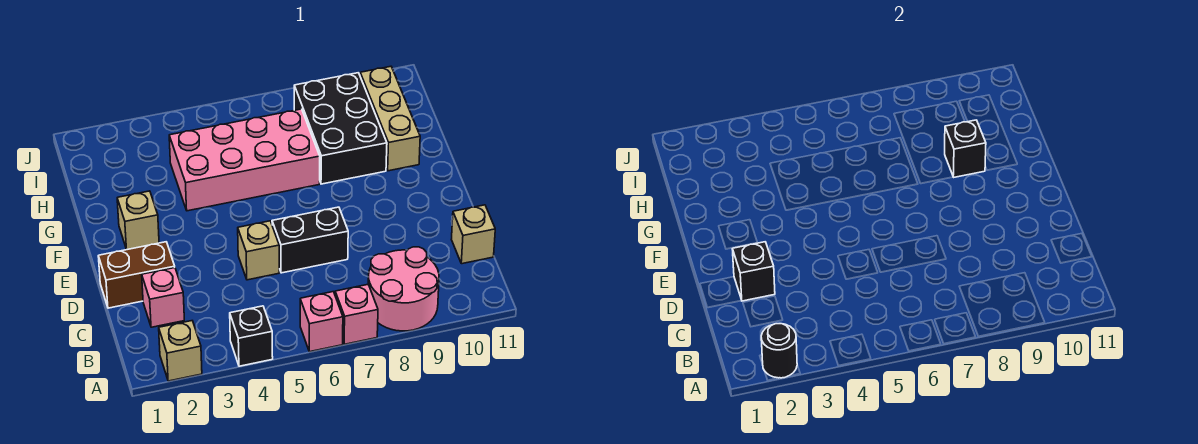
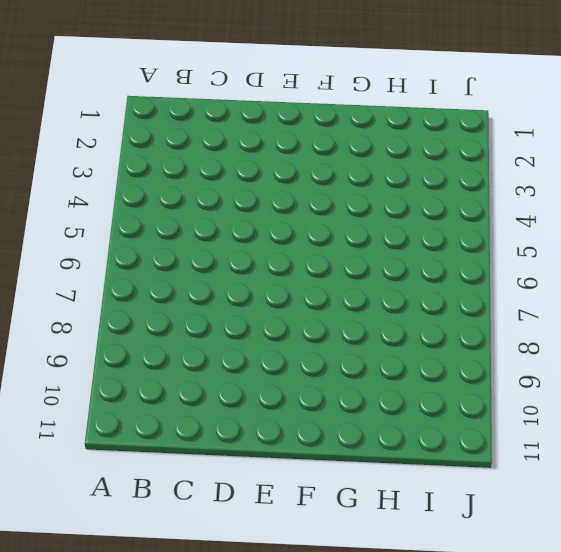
none -> tan 1x1 brick [159,321,202,381]
none -> black 1x1 brick [230,306,273,366]
none -> pink 1x1 brick [300,292,343,352]

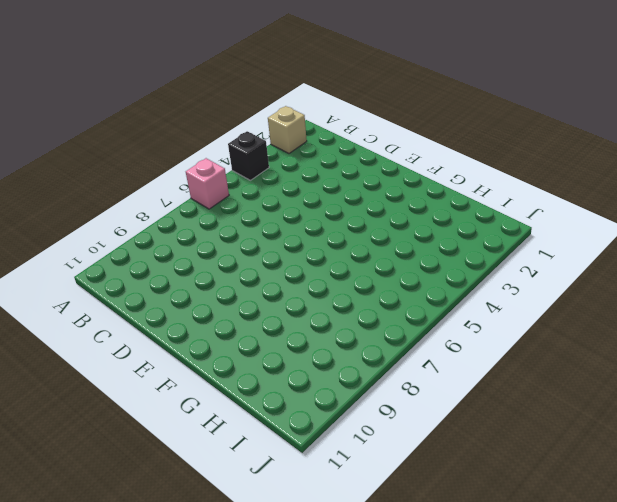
none -> pink 1x1 brick [335,284,378,344]
none -> pink 2x2 round brick [368,247,439,331]
none -> pink 1x1 brick [142,268,184,327]

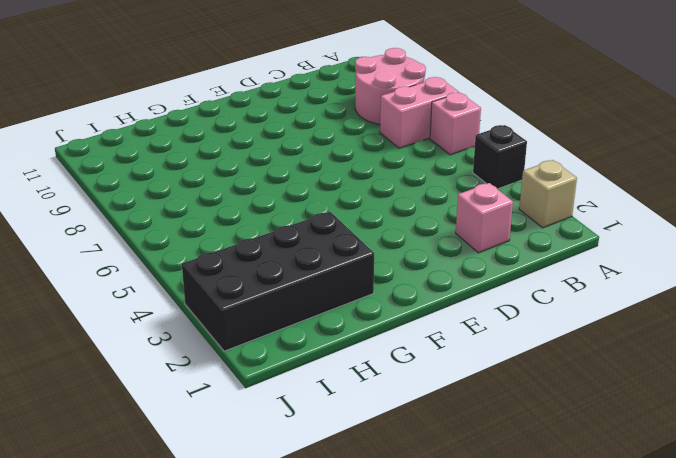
pink 1x2 brick [380,77,459,148] -> pink 1x1 brick [335,284,378,344]
black 2x4 brick [182,212,374,351] -> none
none -> tan 1x1 brick [451,205,495,264]
none -> brown 1x2 brick [98,242,175,308]
none -> tan 1x1 brick [238,221,279,280]

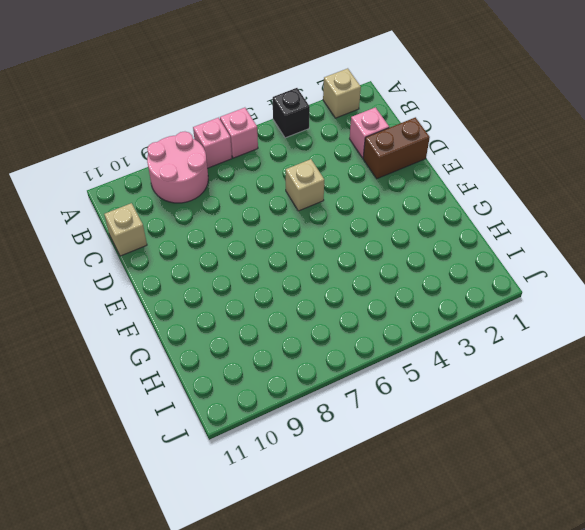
none -> black 1x2 brick [272,207,348,273]
none -> tan 1x1 brick [117,191,159,250]
none -> pink 2x4 brick [169,109,320,211]

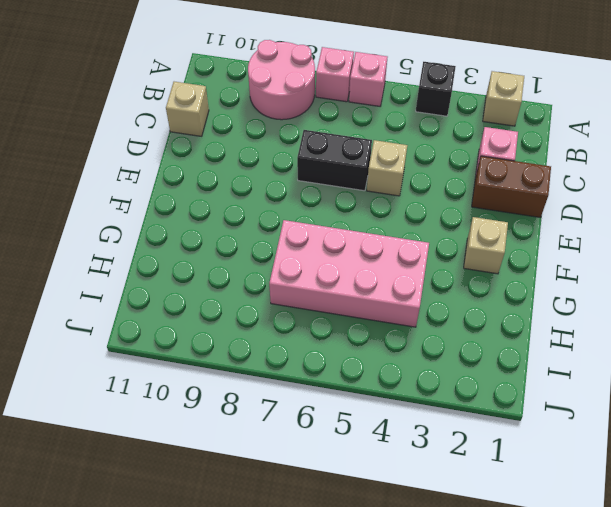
none -> black 2x3 brick [294,73,387,184]
none -> tan 1x3 brick [360,66,420,171]
none -> black 1x1 round brick [761,324,797,378]

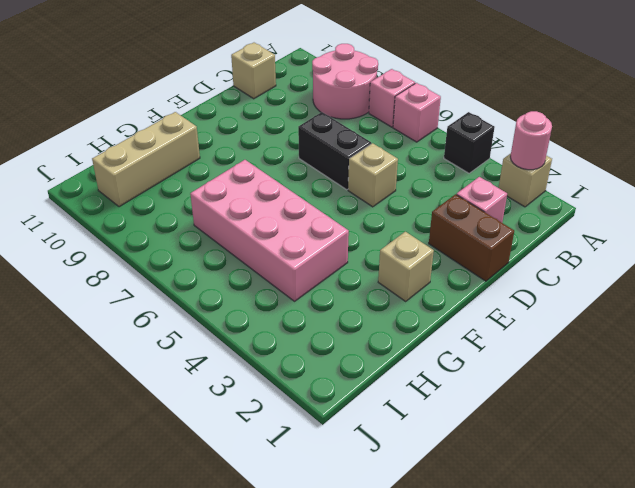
pink 1x1 round brick [510,111,552,170] -> black 1x1 round brick [761,324,797,378]
none -> black 2x3 brick [294,73,387,184]
none -> black 1x1 brick [732,242,775,301]
none -> black 1x1 brick [945,120,986,178]

